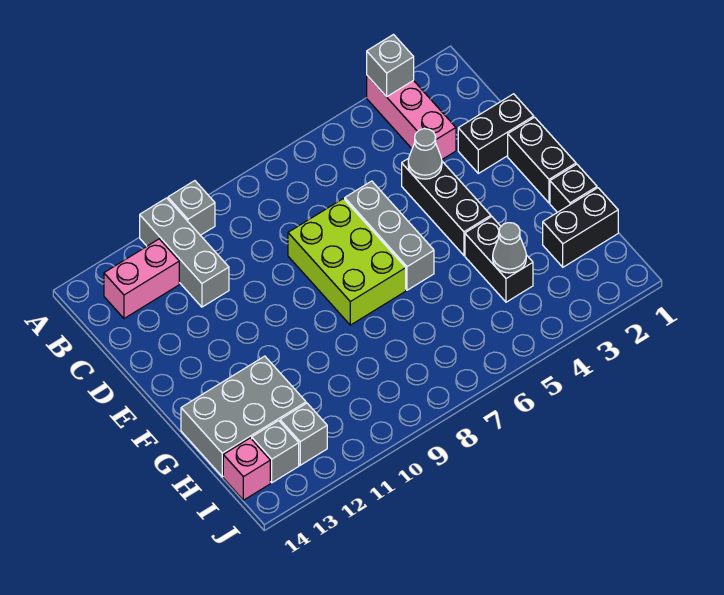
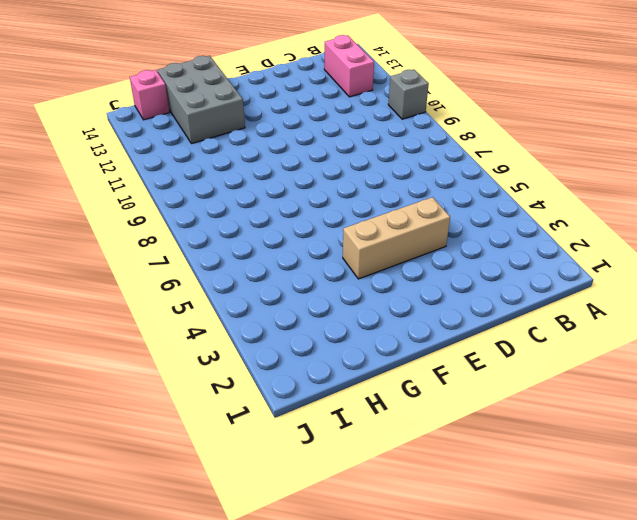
tan 1x3 brick [343,197,450,279] -> black 1x3 brick [402,158,491,255]
none -> pink 1x3 brick [367,76,456,159]
none -> grey 1x3 brick [140,198,229,307]
none -> black 1x2 brick [458,94,534,173]

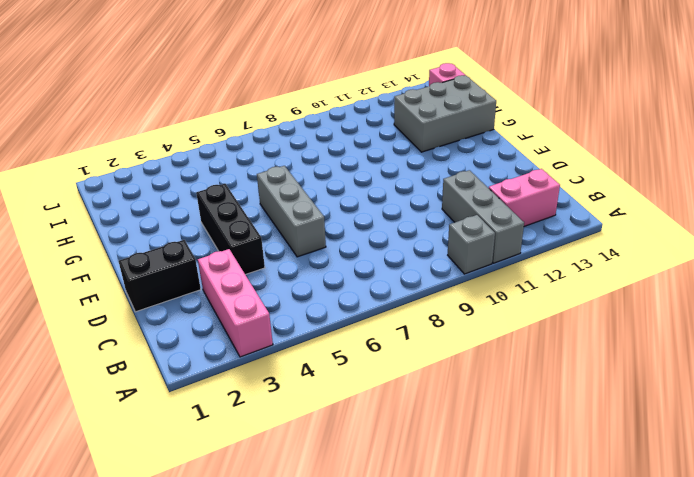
none -> lime 2x3 brick [288,199,406,325]
none -> black 1x2 brick [508,117,576,203]
none -> black 1x1 brick [550,164,597,212]

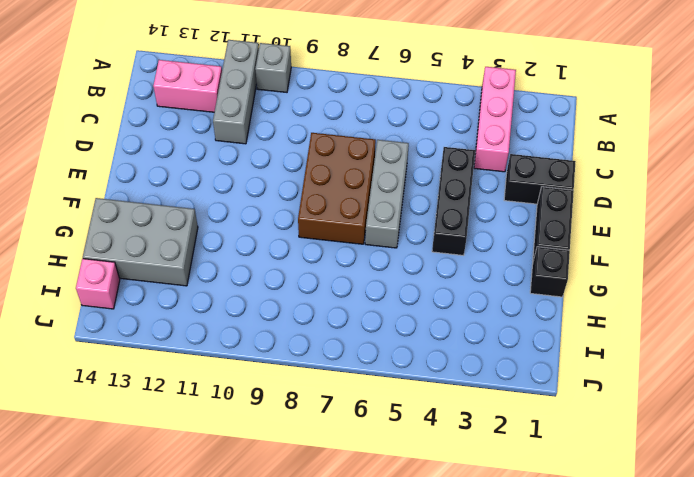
brown 2x3 brick [298,133,376,244] -> lime 2x3 brick [288,199,406,325]
none -> black 1x2 brick [465,217,533,302]
none -> black 1x2 brick [543,188,618,267]
none -> grey 1x1 brick [280,403,327,465]

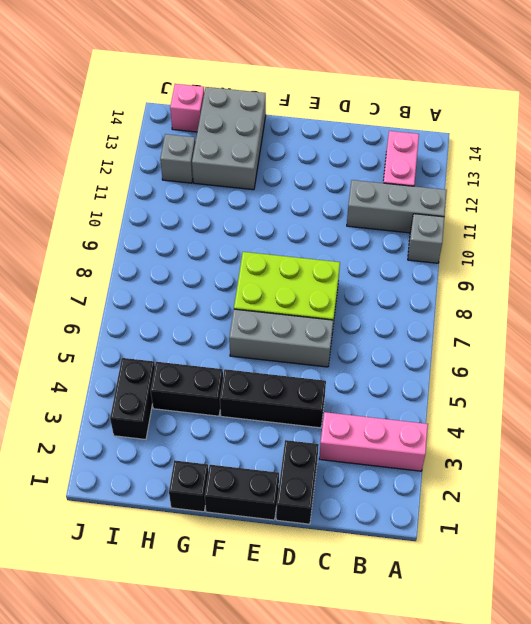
black 1x2 brick [110,358,155,439] -> black 1x2 brick moved to [543,188,618,267]
none -> grey 1x1 brick [252,421,299,483]
none -> grey 1x1 brick [367,35,414,97]
none -> grey 1x1 cone [408,129,442,179]

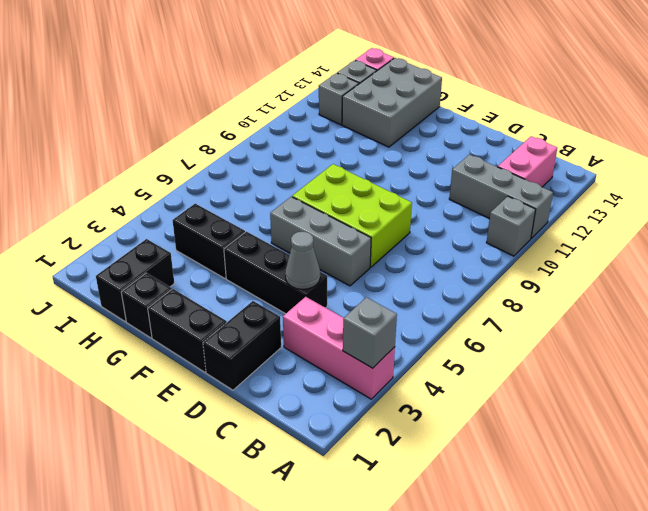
none -> grey 1x1 cone [493,223,526,273]

